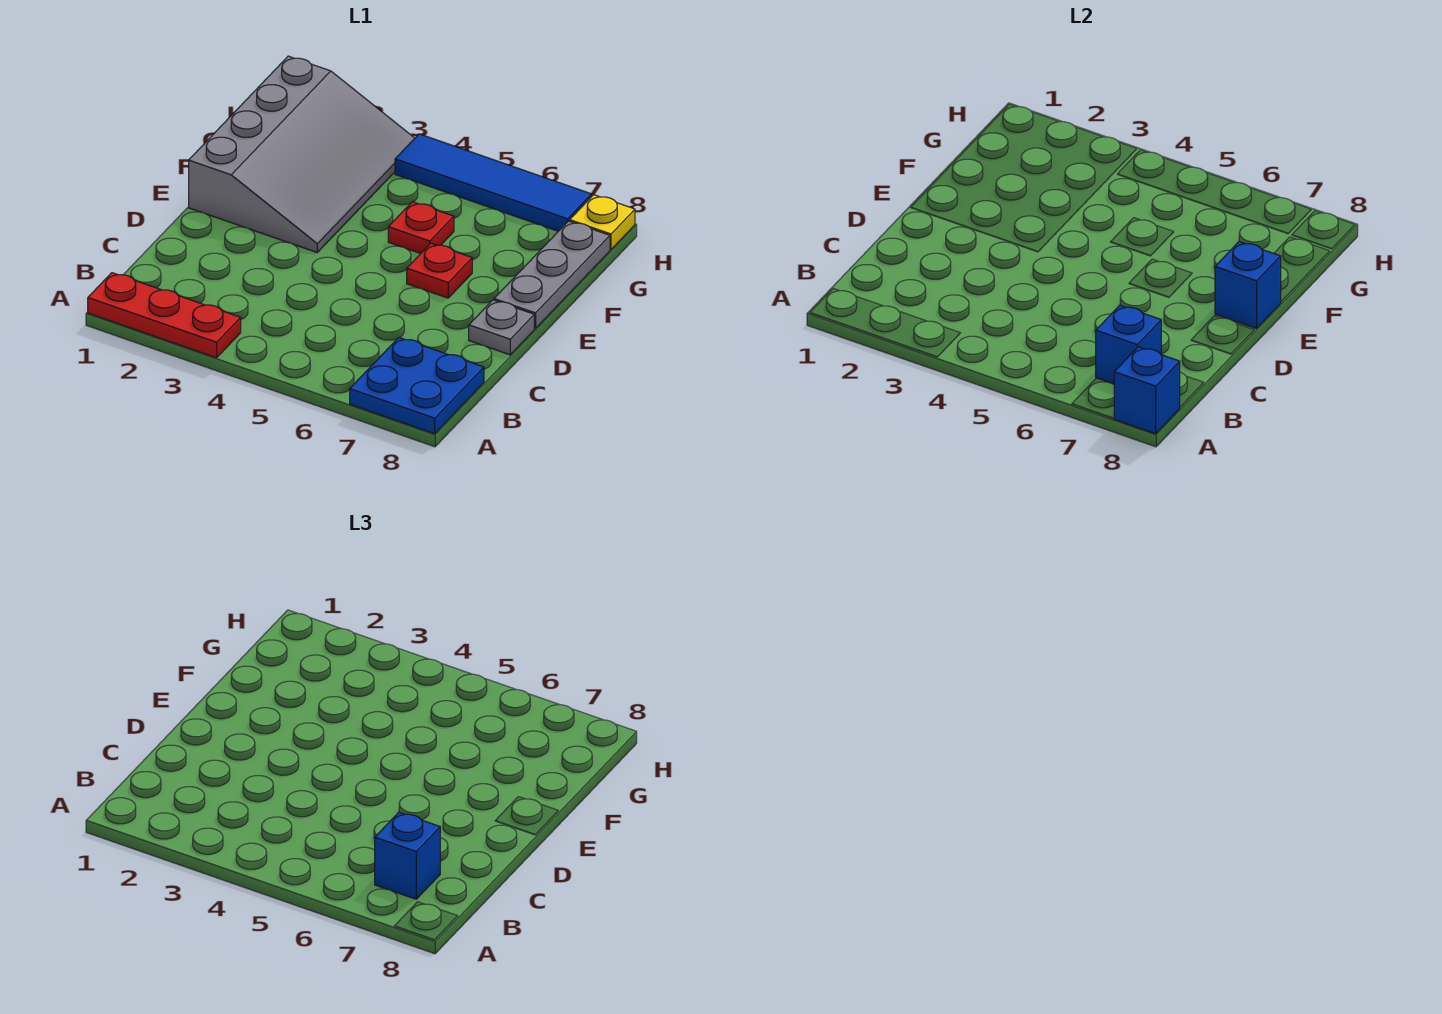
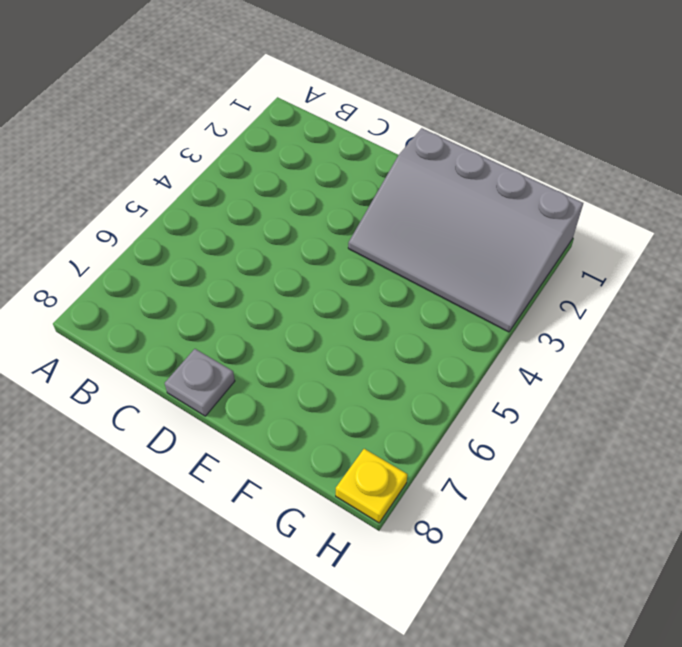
none -> red 1x3 plate [88,273,241,358]
none -> blue 2x2 plate [350,338,484,434]
none -> red 1x1 plate [407,243,472,298]

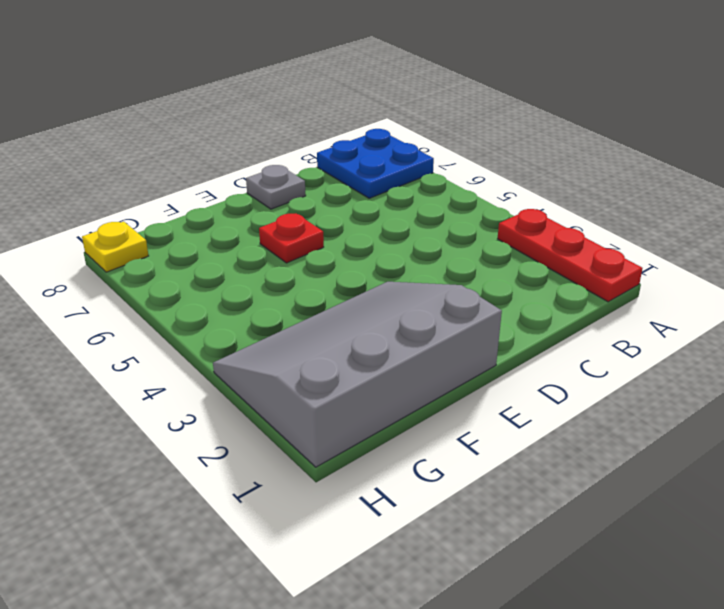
none -> grey 1x3 plate [494,221,610,329]
none -> red 1x1 plate [388,202,454,254]
none -> blue 1x4 tile [395,134,591,231]

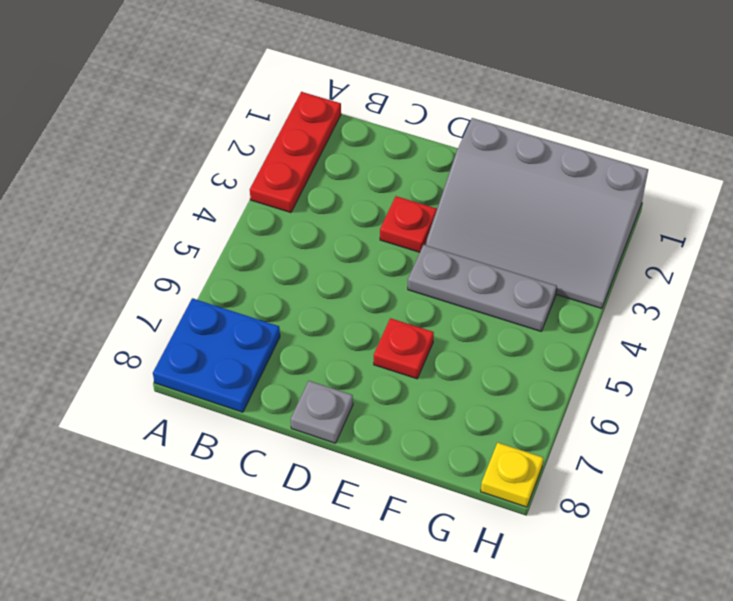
red 1x1 plate [380,196,437,252] -> red 1x1 plate moved to [388,202,454,254]
grey 1x3 plate [408,245,557,331] -> grey 1x3 plate moved to [494,221,610,329]
none -> blue 1x4 tile [395,134,591,231]
none -> blue 1x1 brick [1114,347,1180,434]
none -> blue 1x1 brick [1096,305,1161,384]

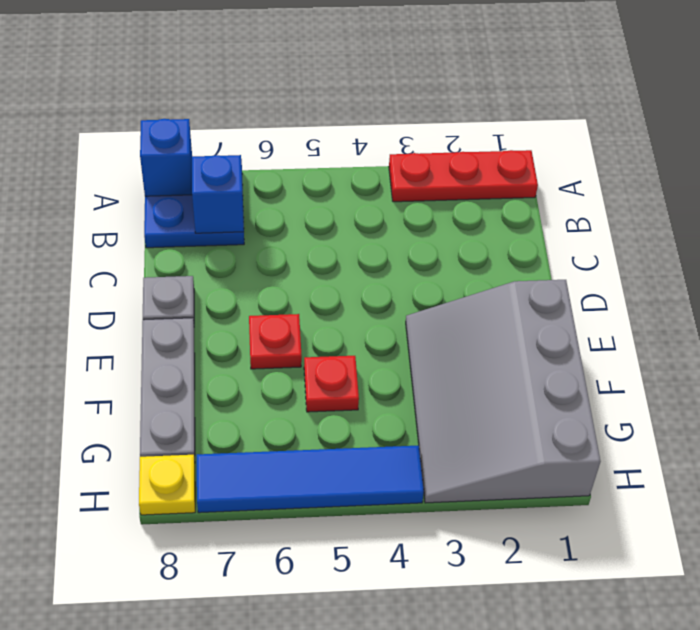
none -> blue 1x1 brick [1215,241,1281,329]
none -> blue 1x1 brick [375,812,440,899]

